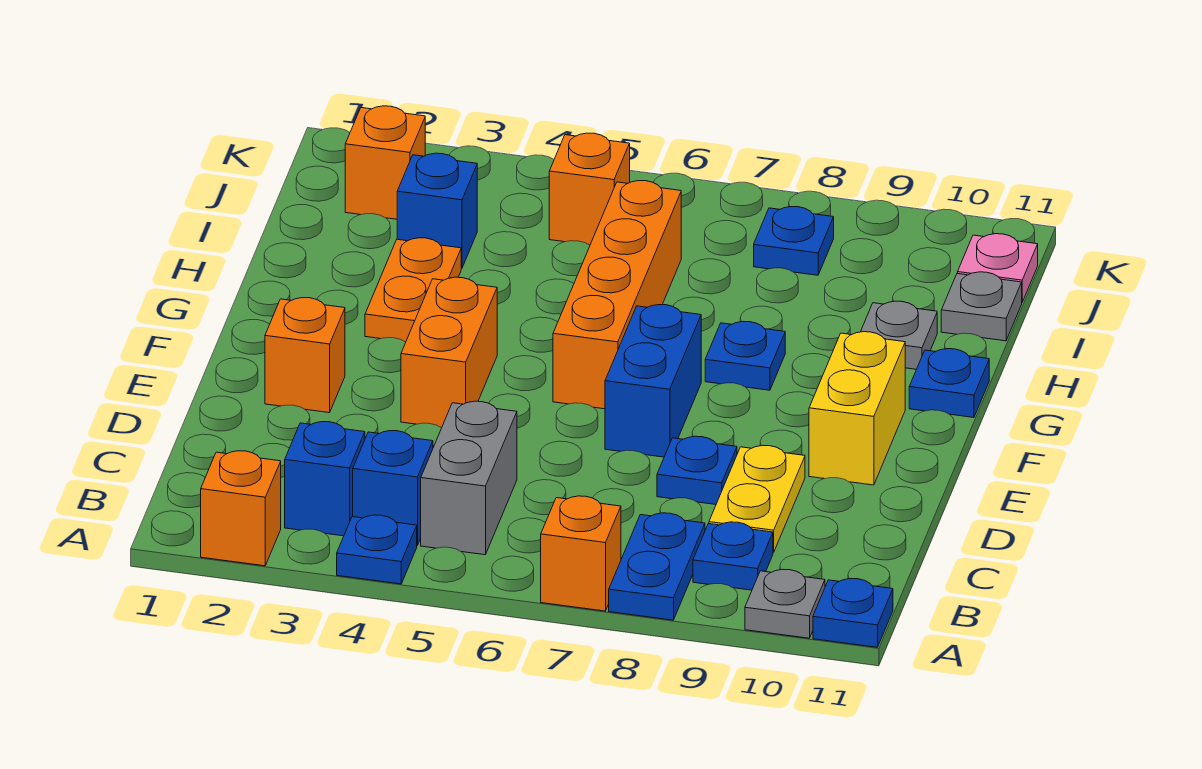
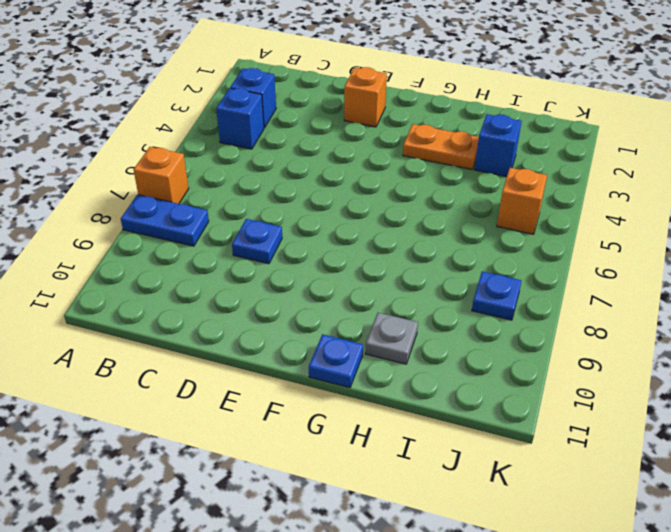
none -> orange 1x1 brick [201,451,281,566]
none -> blue 1x1 plate [337,515,417,584]
none -> grey 1x1 plate [745,569,825,638]

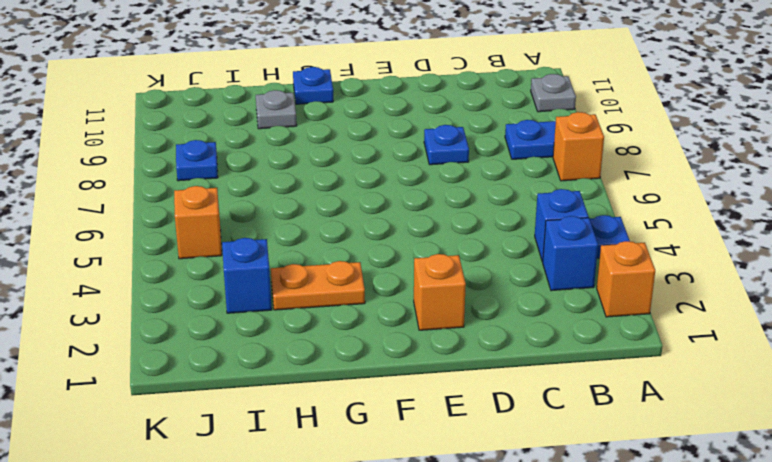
none -> blue 1x1 plate [813,579,893,647]
none -> grey 1x2 brick [421,401,517,555]
none -> blue 1x1 plate [693,522,773,590]

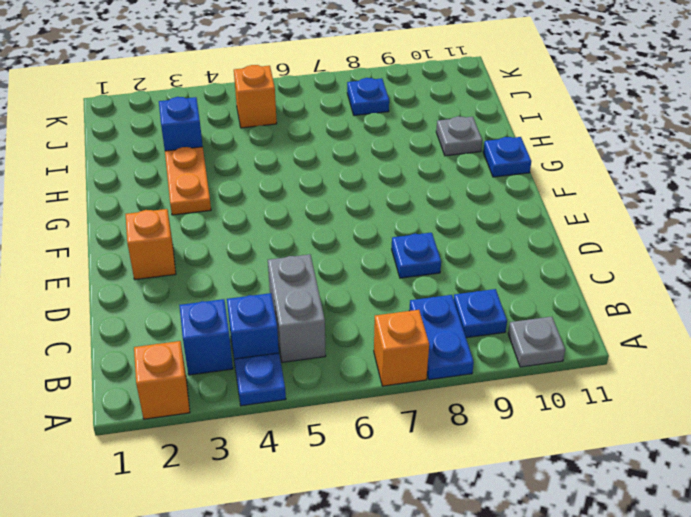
none -> blue 1x1 plate [813,579,893,647]
none -> yellow 1x2 plate [709,446,805,553]
none -> orange 1x2 brick [401,277,497,428]

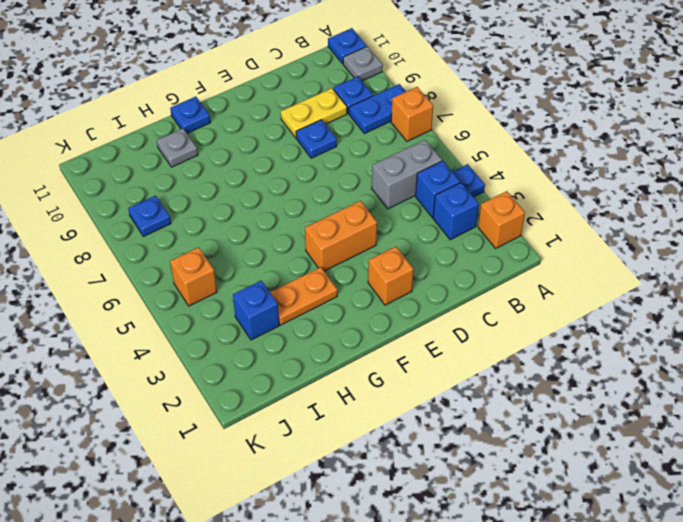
none -> blue 1x2 brick [605,305,701,457]
none -> yellow 1x2 brick [809,332,905,485]
none -> orange 1x4 brick [553,181,681,409]

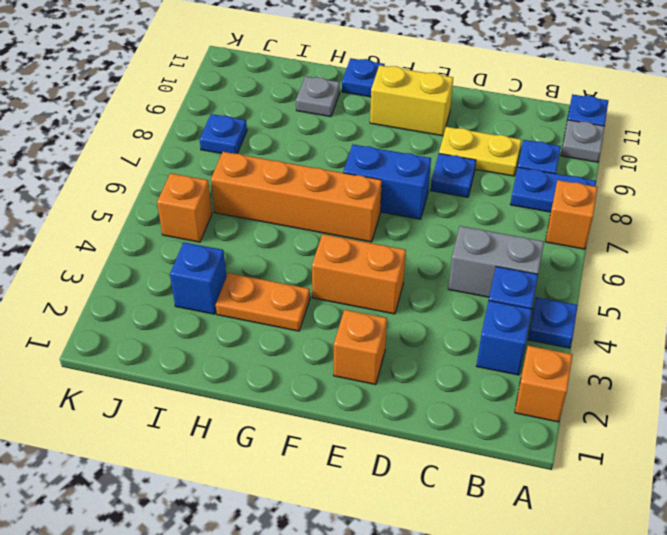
none -> blue 1x1 plate [705,322,785,390]
none -> grey 1x1 plate [941,272,1022,341]
none -> orange 1x1 brick [345,106,425,219]

